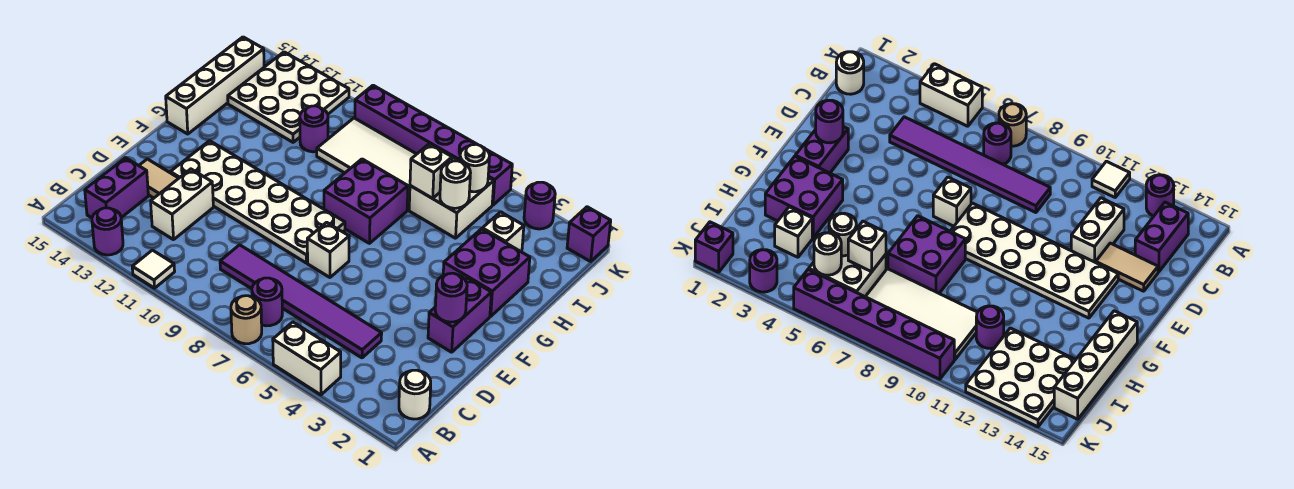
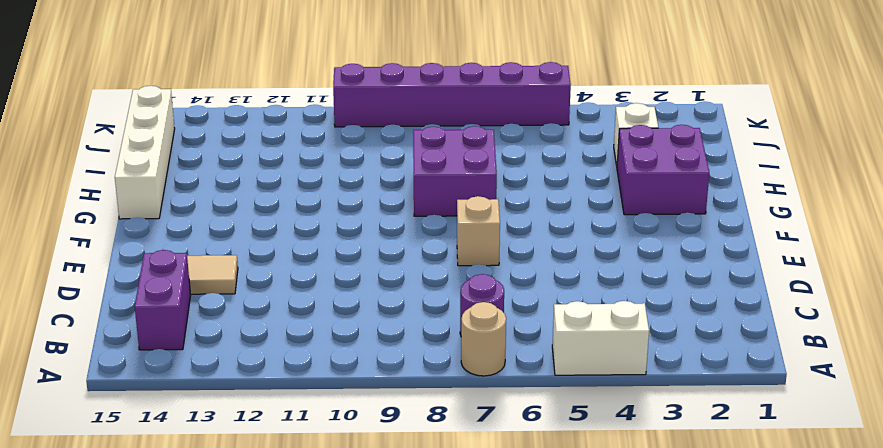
tan 1x1 brick [457,196,500,266] -> white 1x1 brick [307,222,349,277]
none -> white 1x1 tile [132,250,175,288]
none -> purple 1x1 round brick [92,208,123,255]
none -> white 1x1 round brick [399,370,431,419]

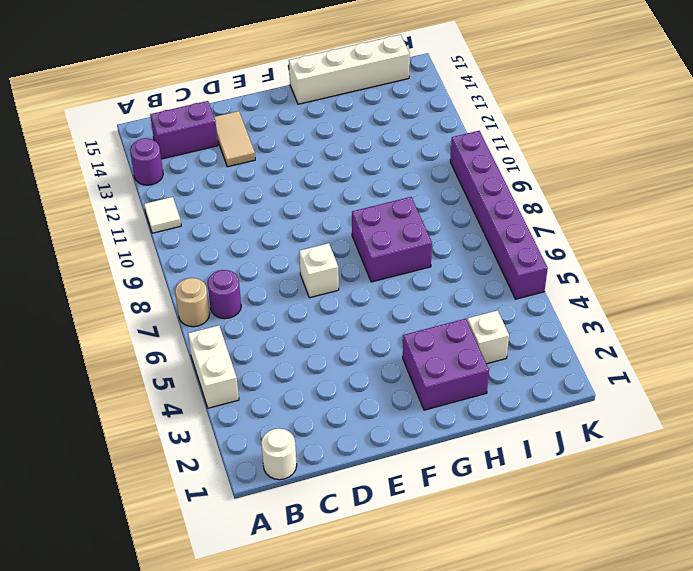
none -> purple 1x6 tile [220,245,382,358]
none -> white 1x2 brick [151,169,213,240]
none -> purple 1x2 brick [428,278,491,352]

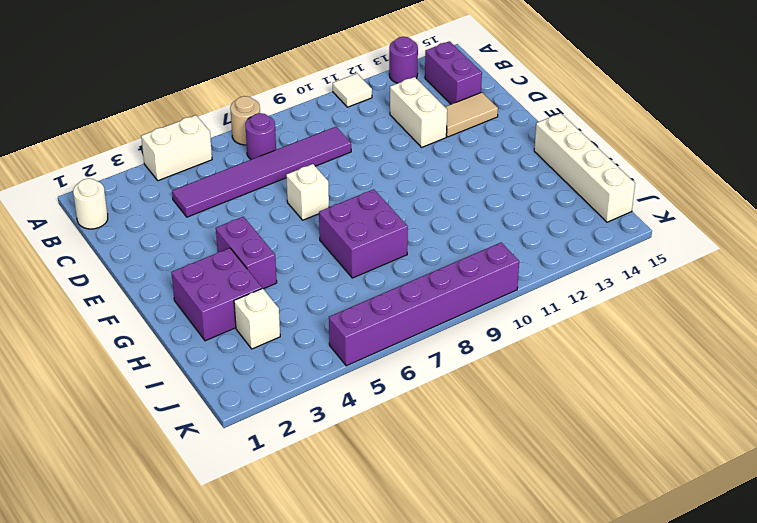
purple 1x2 brick [216,217,277,289] -> purple 1x2 brick moved to [428,278,491,352]
none -> white 2x6 plate [170,141,345,263]
none -> white 2x2 brick [409,157,494,238]
none -> white 2x4 tile [317,118,416,210]

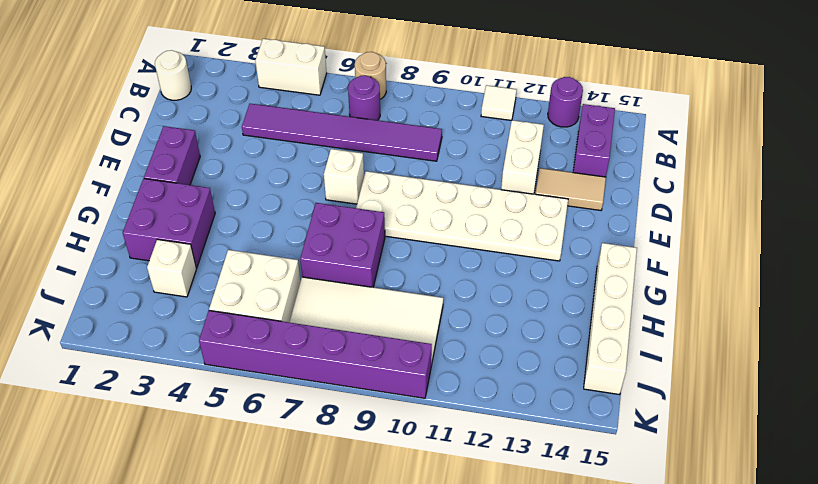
none -> purple 1x1 round brick [300,106,328,152]
none -> white 3x3 plate [228,52,349,142]
none -> purple 1x1 brick [567,207,611,261]

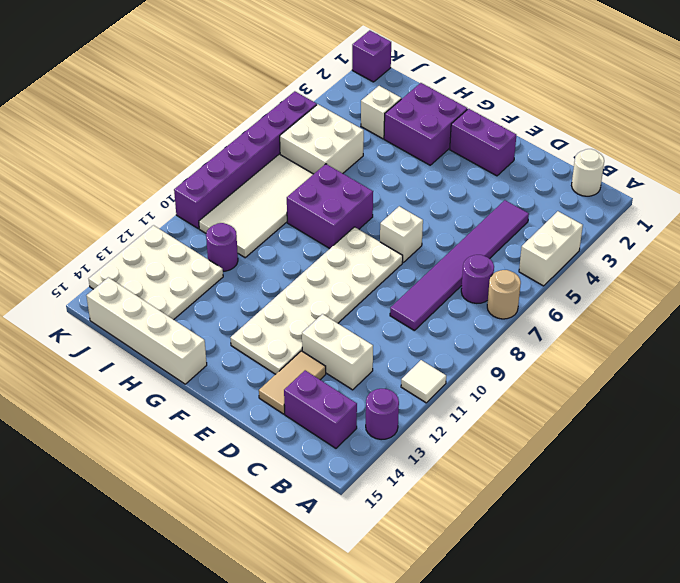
none -> purple 1x1 round brick [524,182,555,229]
none -> purple 1x1 round brick [435,273,467,322]
none -> white 1x1 round brick [440,161,470,208]

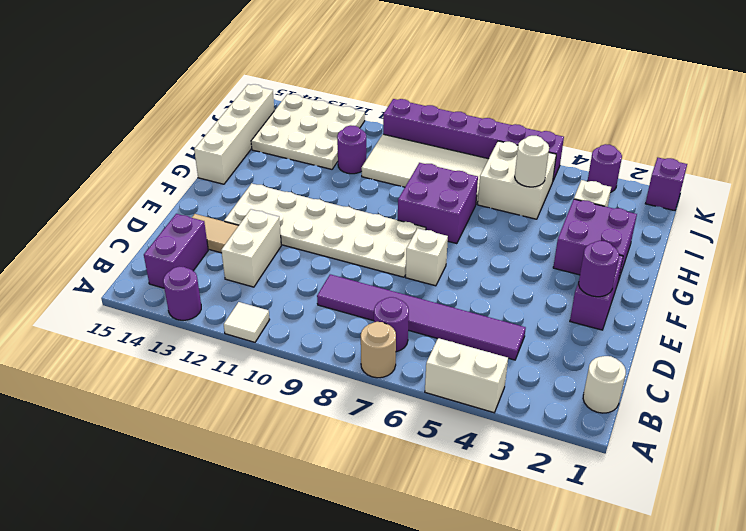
none -> white 1x1 brick [410,144,452,198]
none -> white 1x1 round brick [460,144,490,192]

